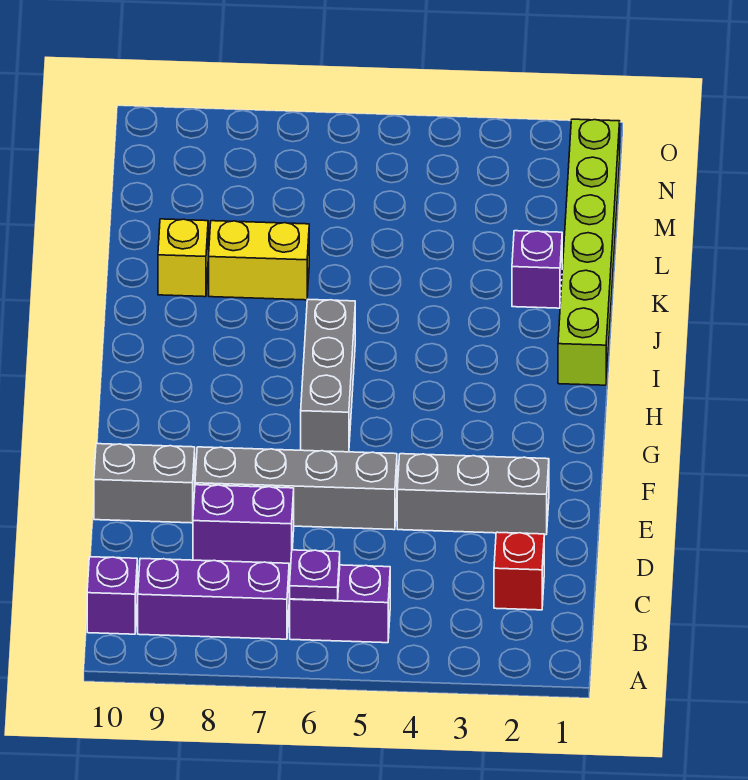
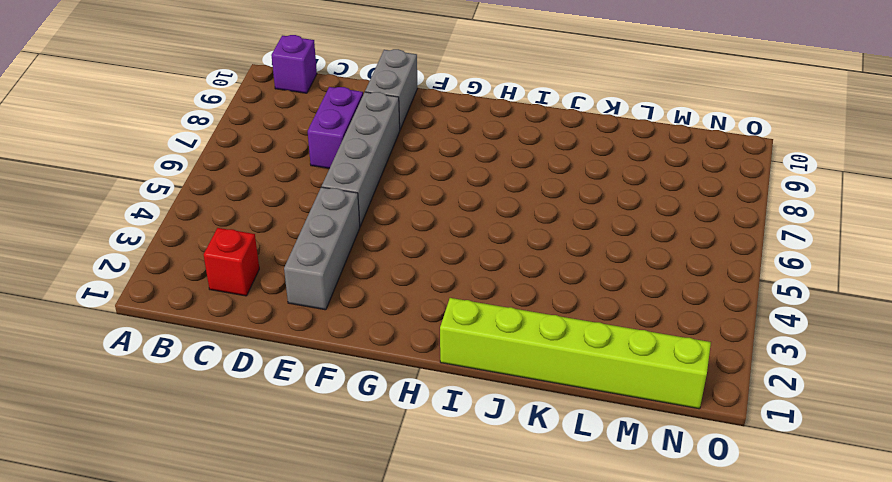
none -> purple 1x2 brick [290,565,390,643]
none -> purple 1x3 brick [138,558,289,639]
none -> grey 1x3 brick [301,299,355,452]

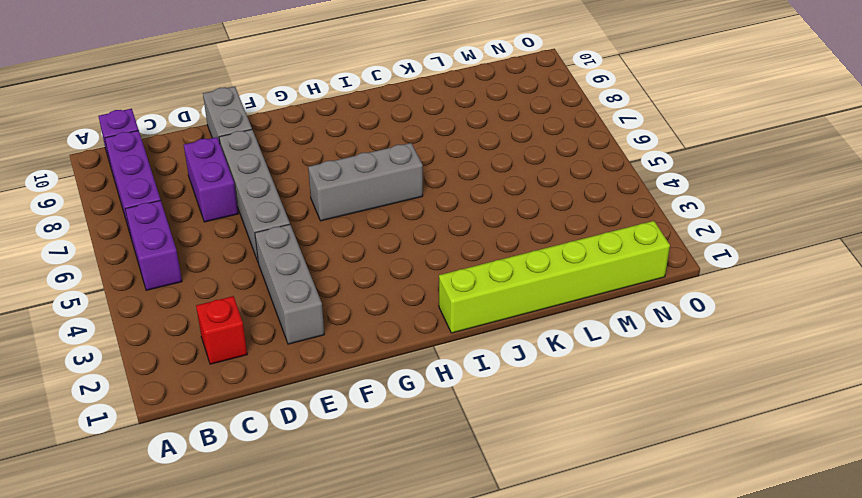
none -> purple 1x1 brick [512,231,562,308]
none -> yellow 1x2 brick [209,221,309,300]
none -> yellow 1x1 brick [158,219,208,297]

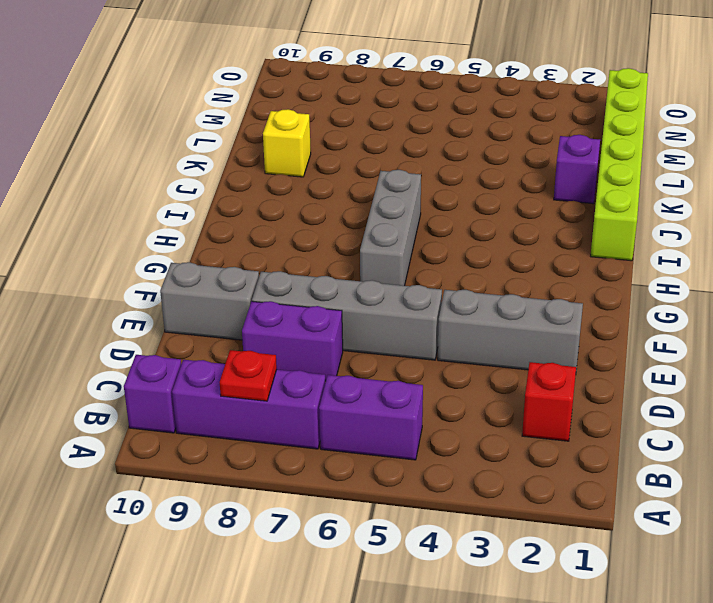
red 1x1 plate [220,350,277,401] -> none
none -> yellow 1x2 brick [209,221,309,300]
none -> purple 1x1 plate [290,550,340,601]

